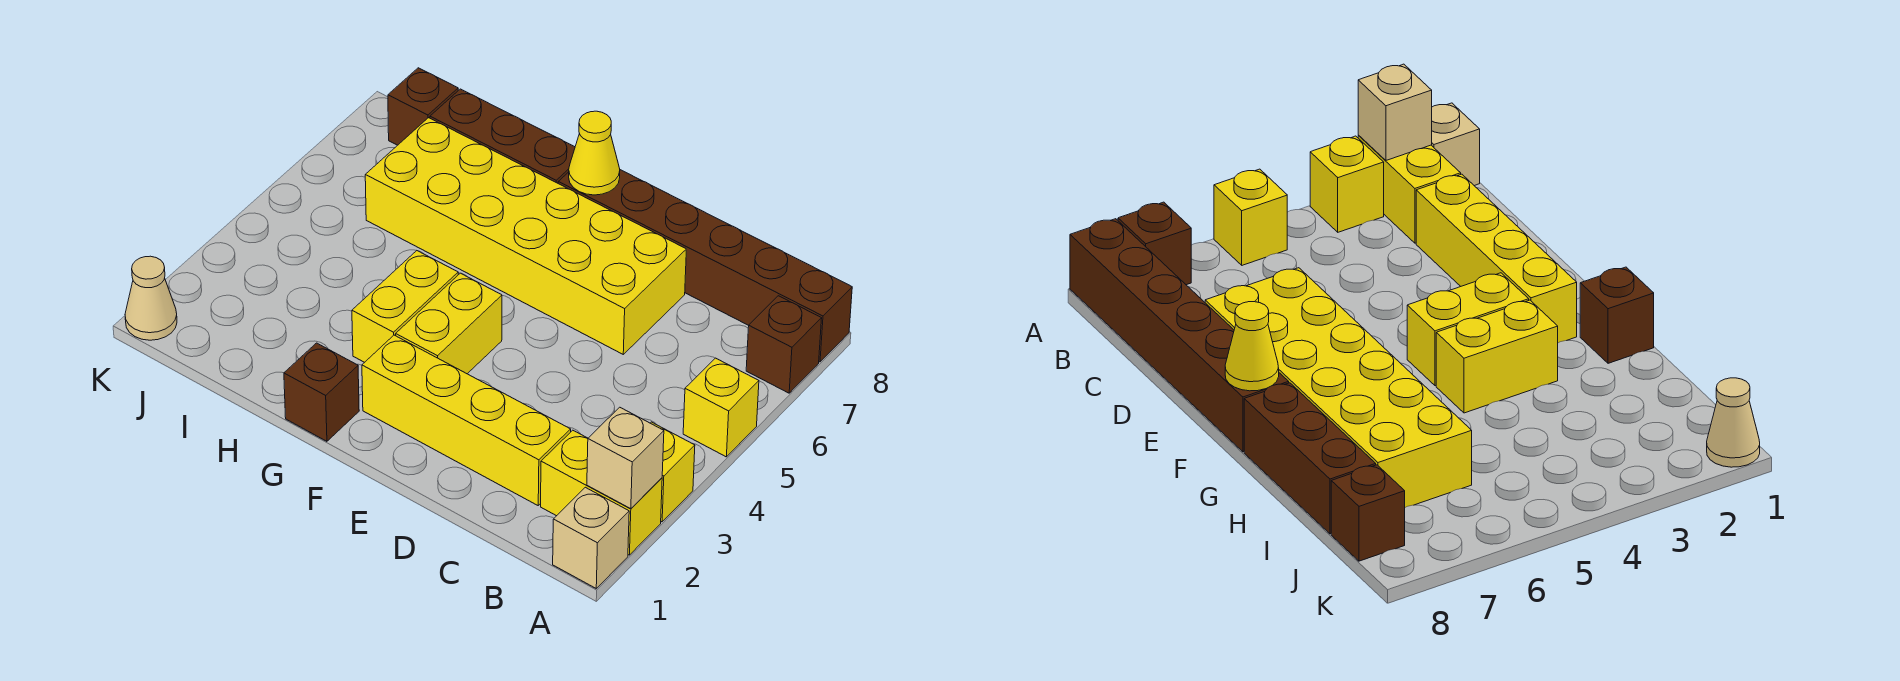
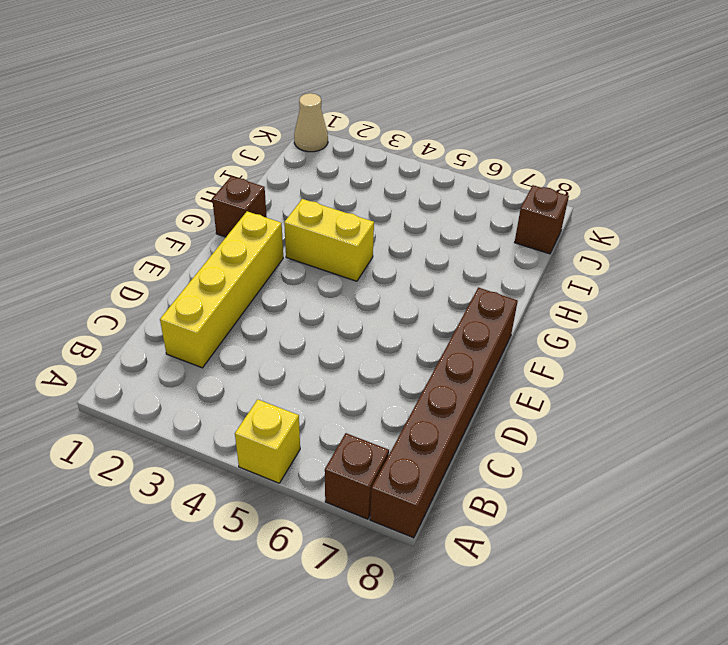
none -> tan 1x1 brick [553,487,629,588]
none -> yellow 1x2 brick [541,430,662,555]
none -> yellow 1x1 brick [651,422,695,522]

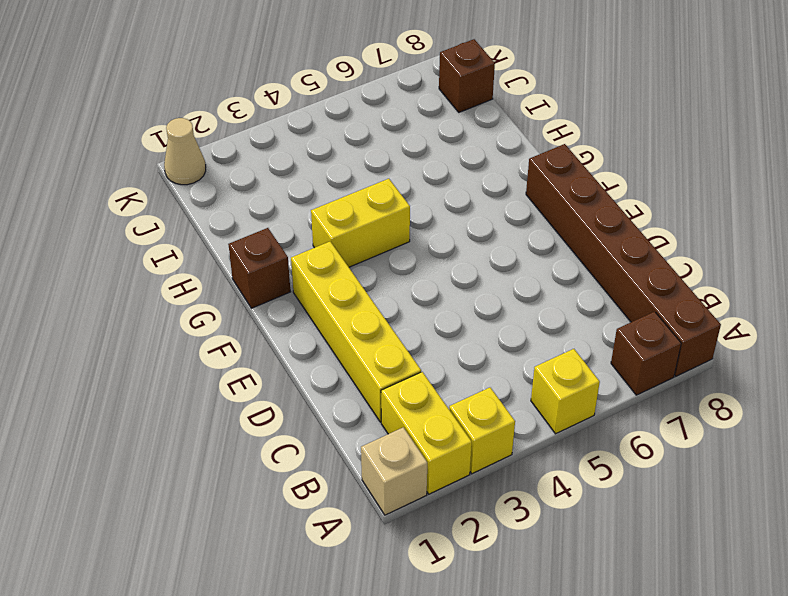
none -> yellow 2x6 brick [365,118,686,354]
none -> yellow 1x2 brick [396,273,502,374]
none -> brown 1x3 brick [430,89,575,183]

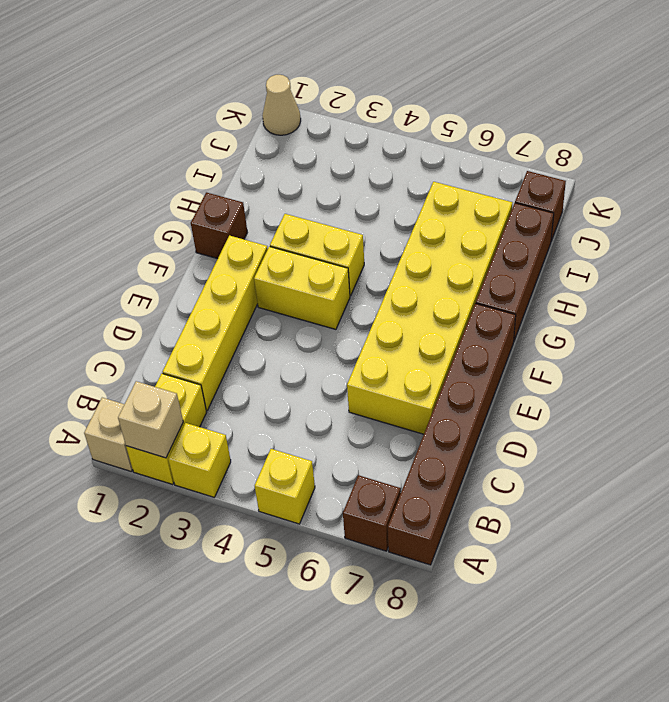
none -> yellow 1x1 cone [569,111,620,195]

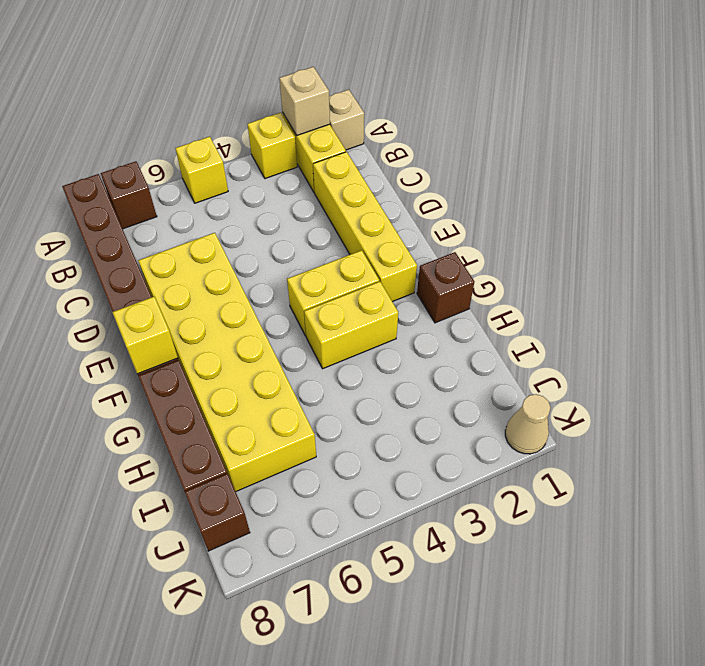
yellow 1x1 brick [112,297,178,374] -> yellow 1x1 cone [569,111,620,195]

